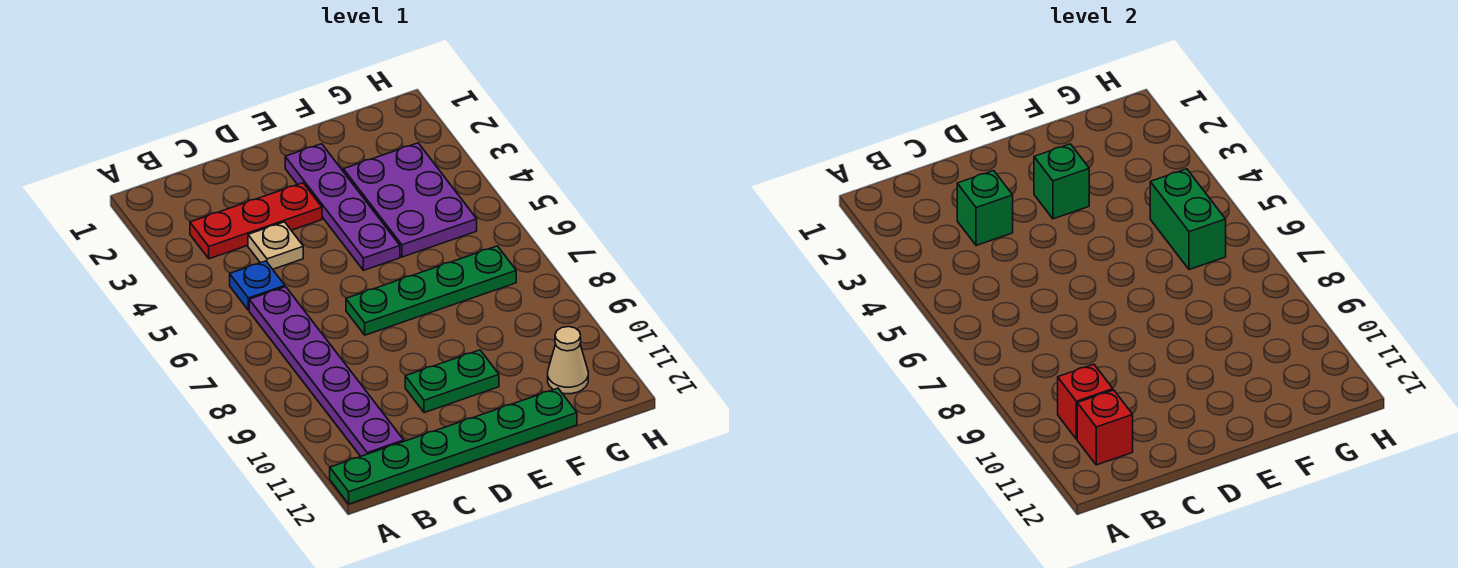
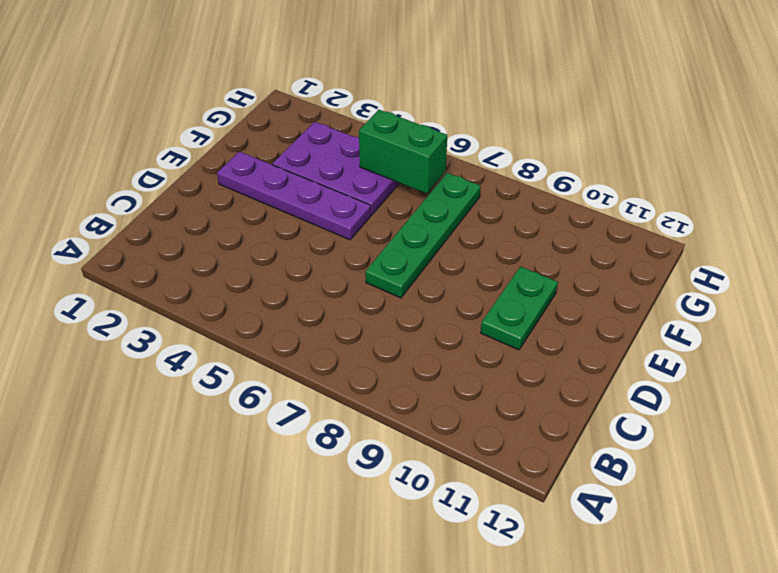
none -> green 1x6 plate [330,388,577,504]
none -> red 1x3 plate [190,183,322,259]
none -> blue 1x1 plate [230,261,285,310]

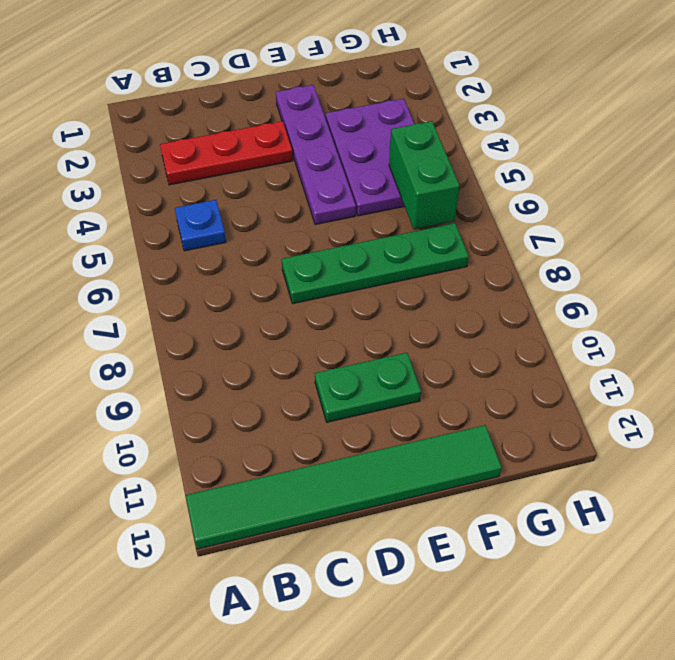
green 1x6 tile [186,425,502,549] -> green 1x6 plate [330,388,577,504]
none -> purple 1x6 plate [249,287,404,456]
none -> tan 1x1 plate [248,222,303,269]
none -> tan 1x1 cone [548,327,588,394]

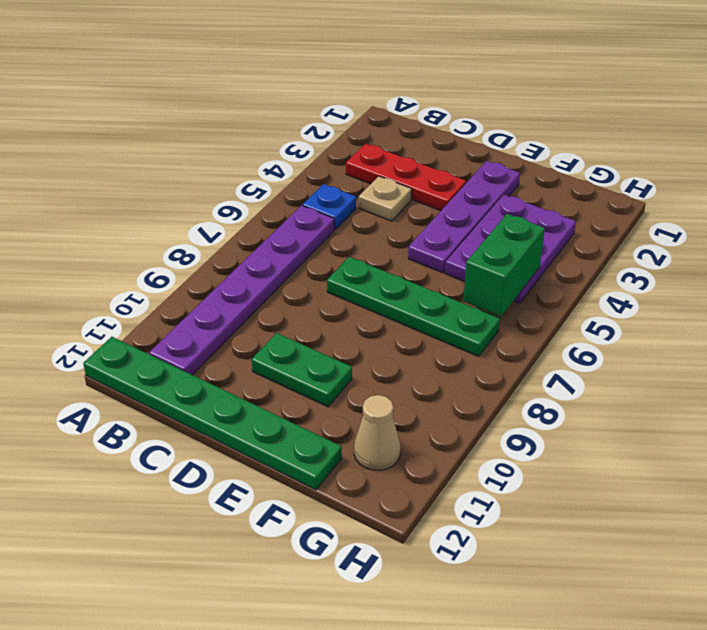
none -> red 1x1 brick [1058,364,1113,439]
none -> red 1x1 brick [1077,390,1133,465]
none -> green 1x1 brick [957,171,1013,246]

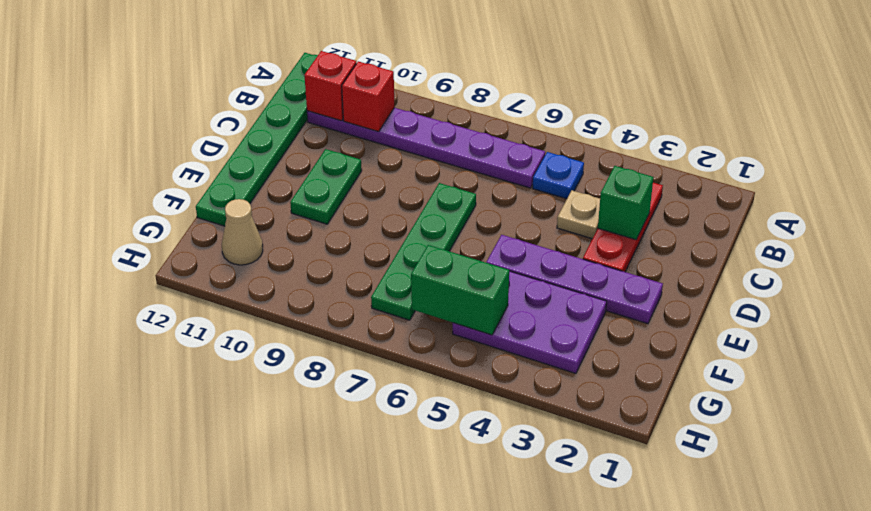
none -> green 1x1 brick [1034,144,1089,219]

